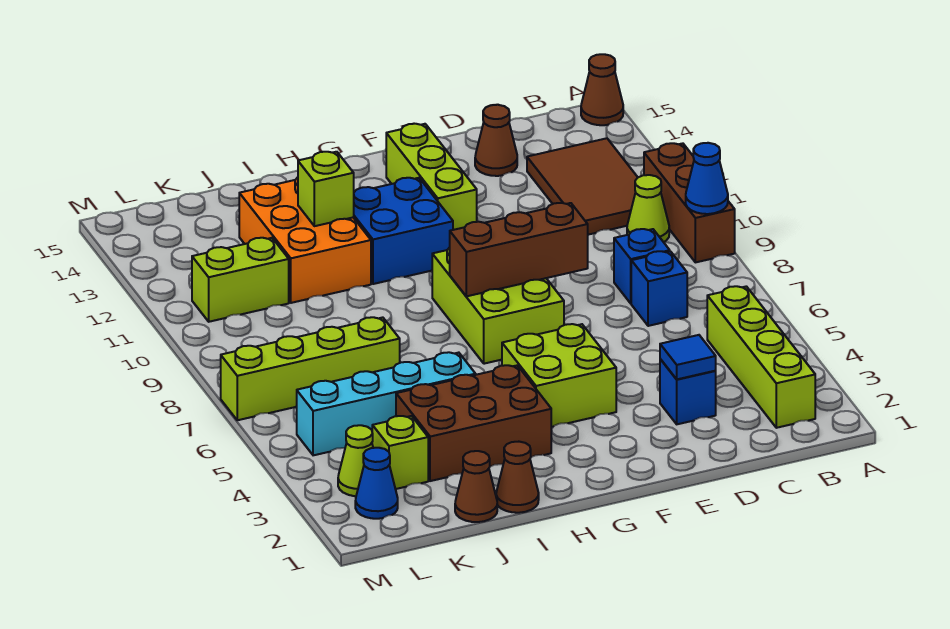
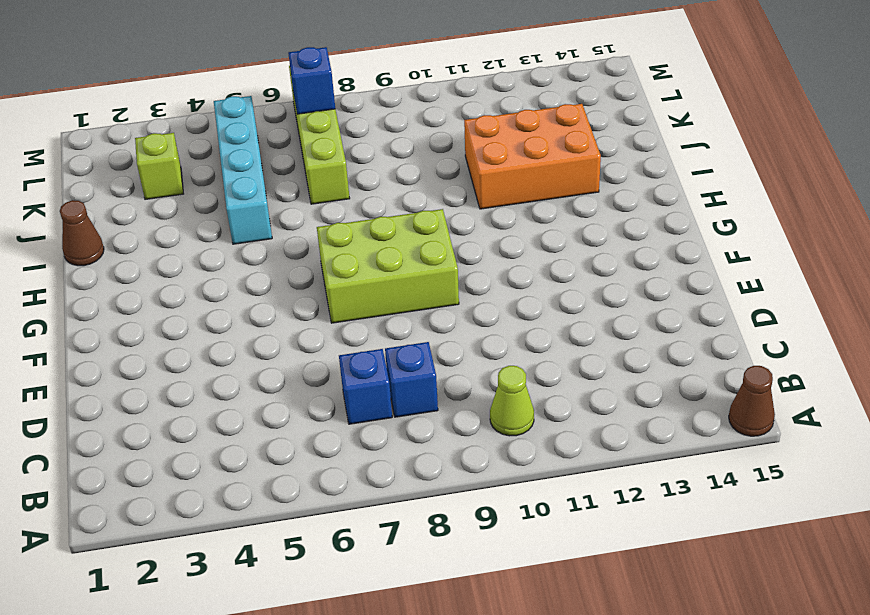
blue 1x1 brick [288,47,335,114] -> blue 1x1 brick moved to [660,359,716,424]
none -> brown 1x3 brick [644,143,735,262]
none -> lime 1x4 brick [707,286,815,428]
none -> brown 2x3 tile [527,138,638,235]

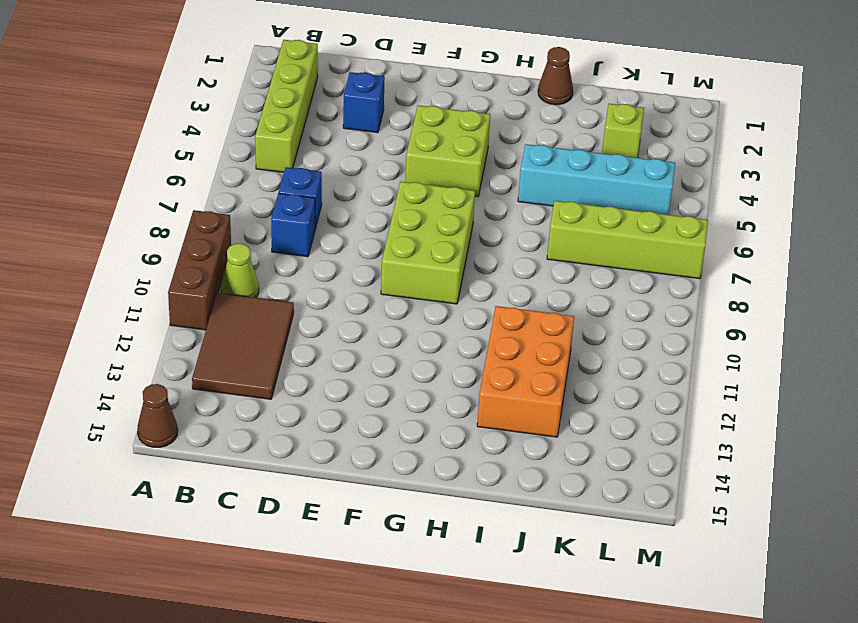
none -> brown 1x1 cone [475,105,517,176]
none -> lime 1x3 brick [386,124,477,230]
none -> blue 2x2 brick [353,178,453,284]

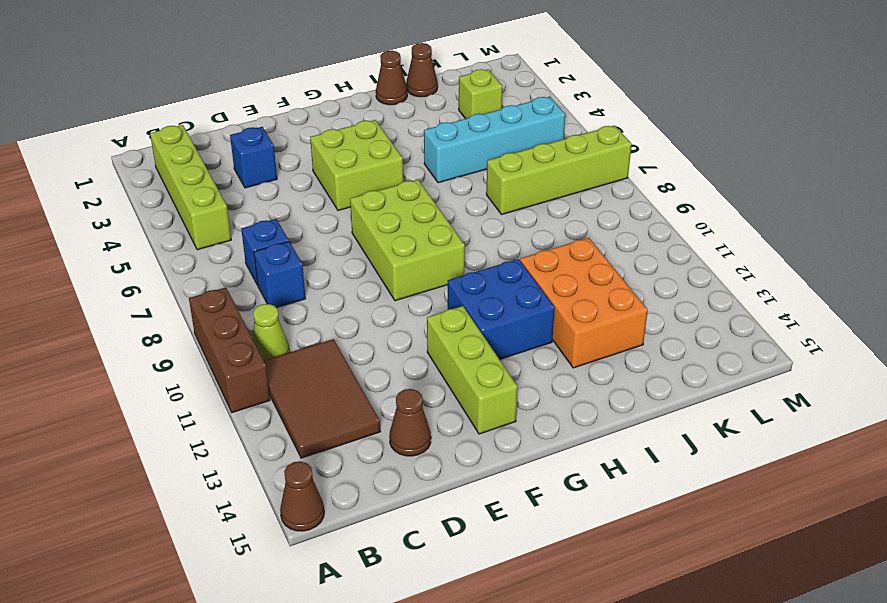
none -> brown 2x3 brick [396,365,551,481]
none -> lime 1x2 brick [192,238,289,322]
none -> blue 1x1 cone [355,448,398,519]

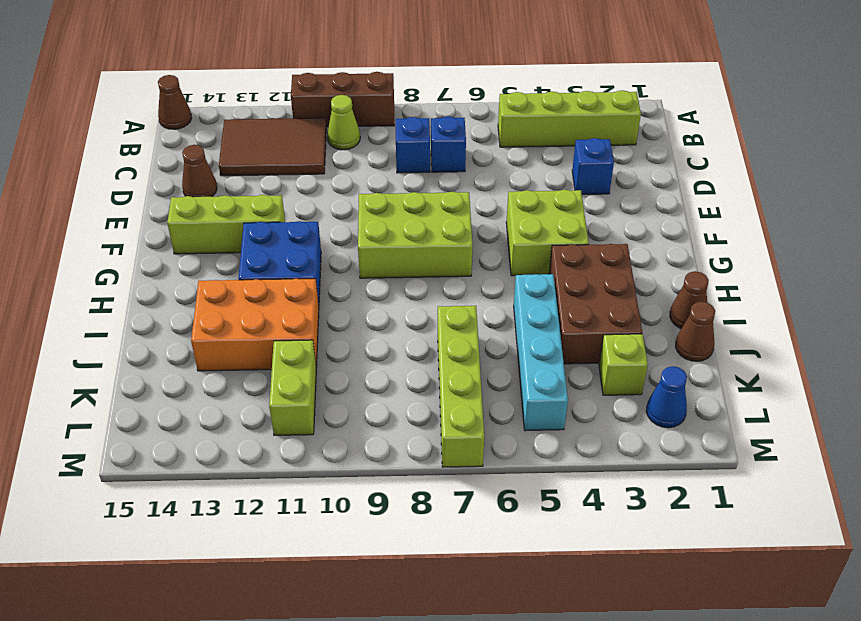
none -> lime 1x1 cone [338,425,373,496]
none -> blue 1x1 cone [686,143,728,214]
none -> blue 1x1 tile [660,335,716,379]

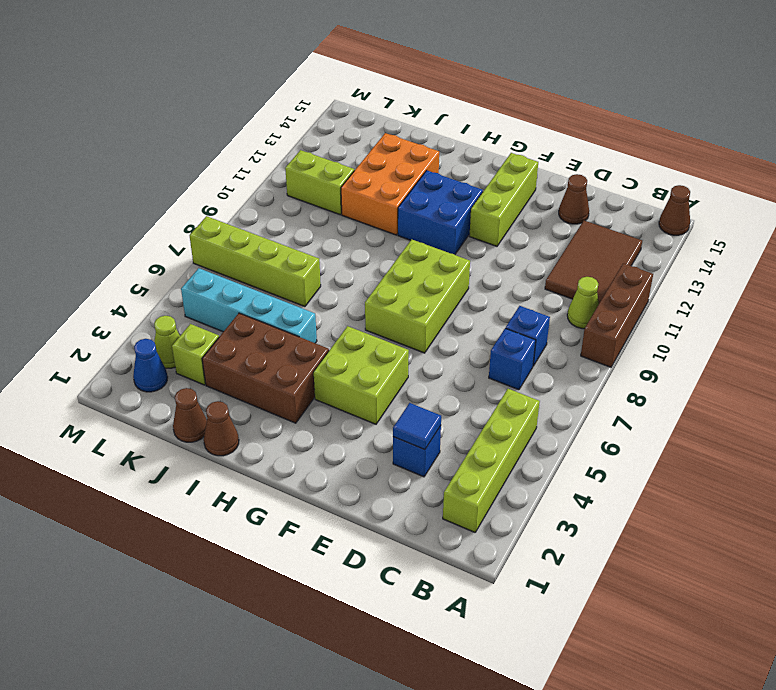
none -> blue 1x1 cone [686,143,728,214]
none -> brown 1x3 brick [450,203,588,296]
none -> lime 1x1 brick [298,152,354,226]

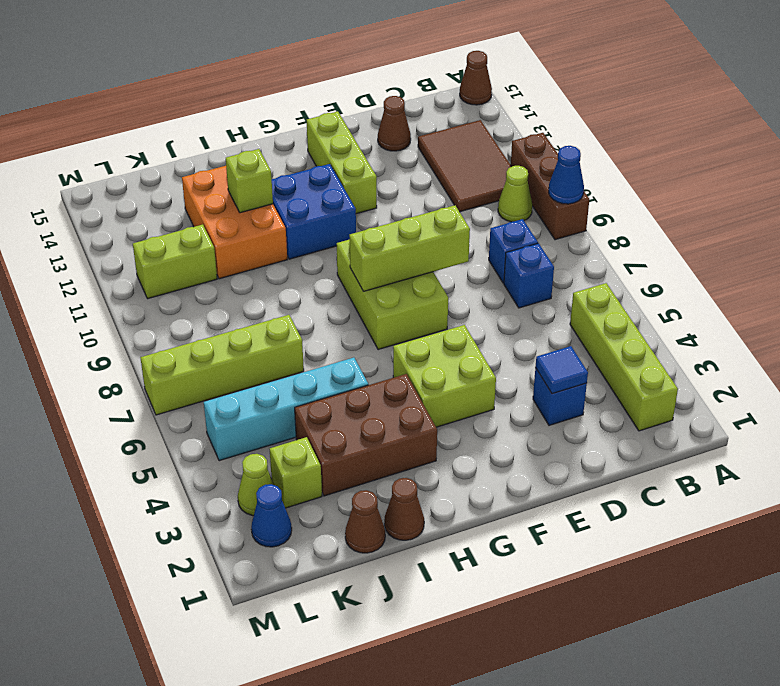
lime 1x3 brick [349,205,470,291] -> brown 1x3 brick [450,203,588,296]

